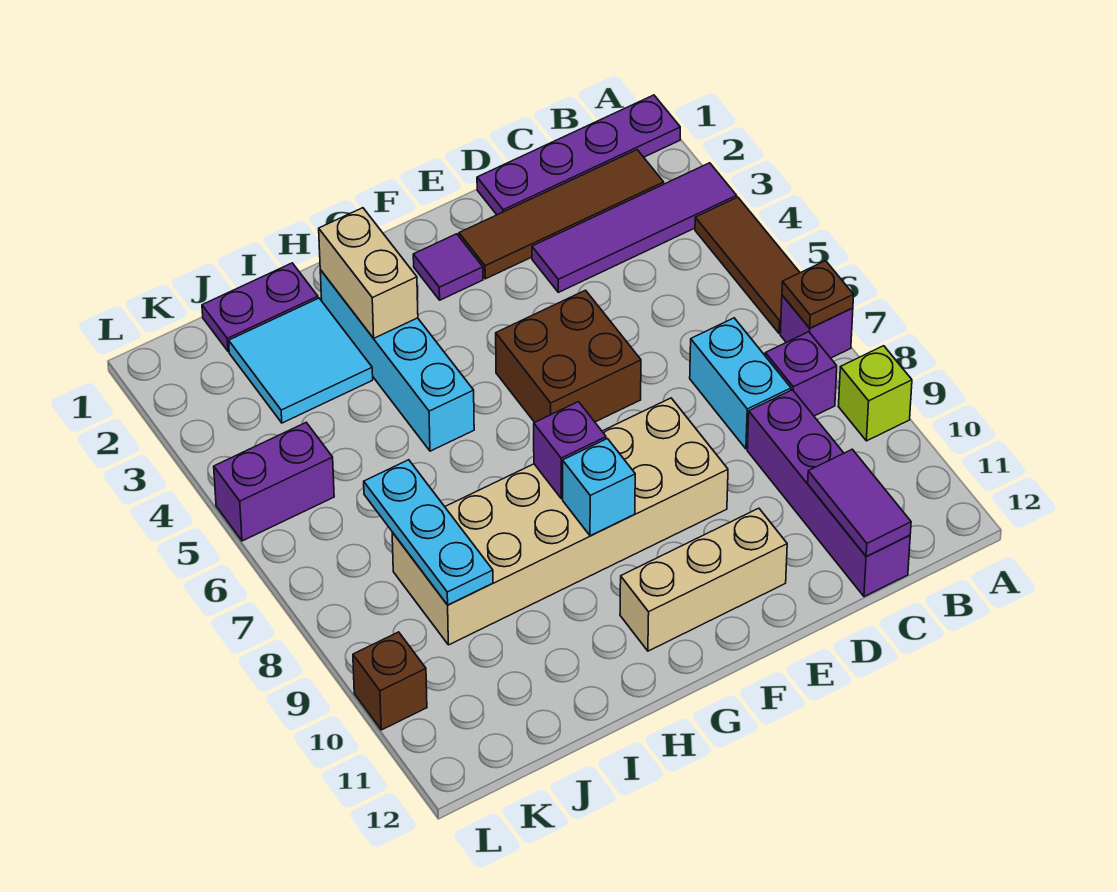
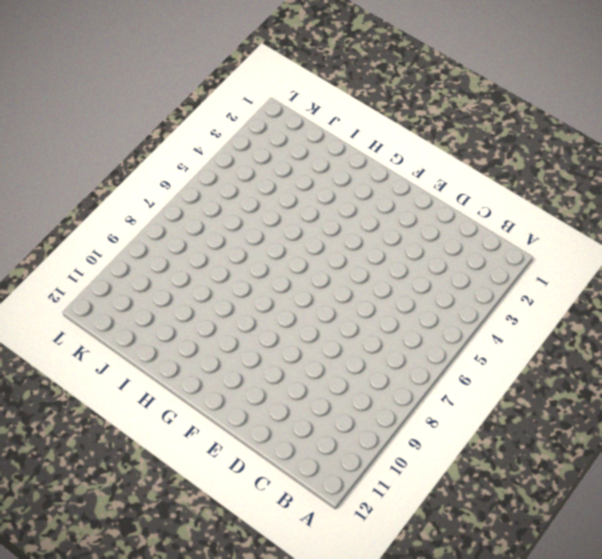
none -> purple 1x4 plate [477,95,680,215]
none -> purple 1x4 tile [532,163,737,292]
none -> brown 1x3 tile [695,197,800,333]

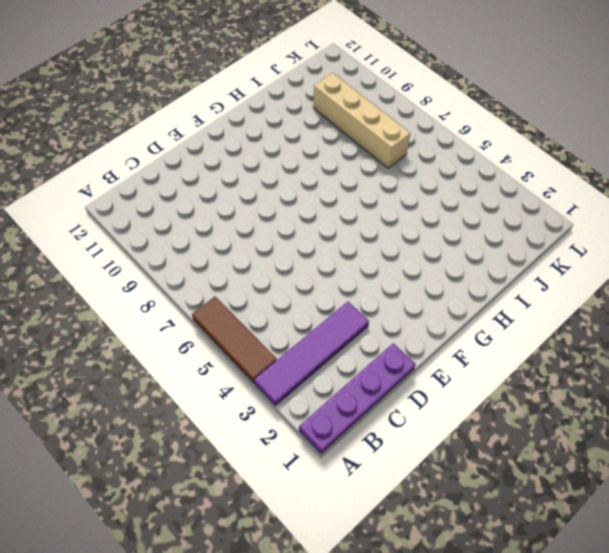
tan 1x4 brick [313,73,410,168] -> tan 2x6 brick [392,398,728,645]
none -> purple 1x1 brick [780,295,853,358]
none -> lime 1x1 brick [838,346,912,441]
none -> brown 1x4 tile [459,150,664,279]

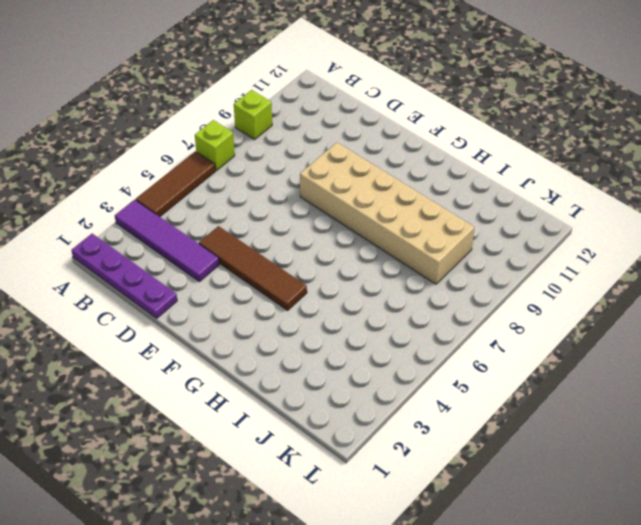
lime 1x1 brick [195,120,235,171] -> purple 1x1 brick [780,295,853,358]
brown 1x4 tile [199,226,307,310] -> brown 1x4 tile moved to [459,150,664,279]
none -> purple 1x1 brick [765,332,837,416]
none -> cyan 1x2 brick [690,318,791,449]
none -> purple 1x4 brick [747,390,910,597]

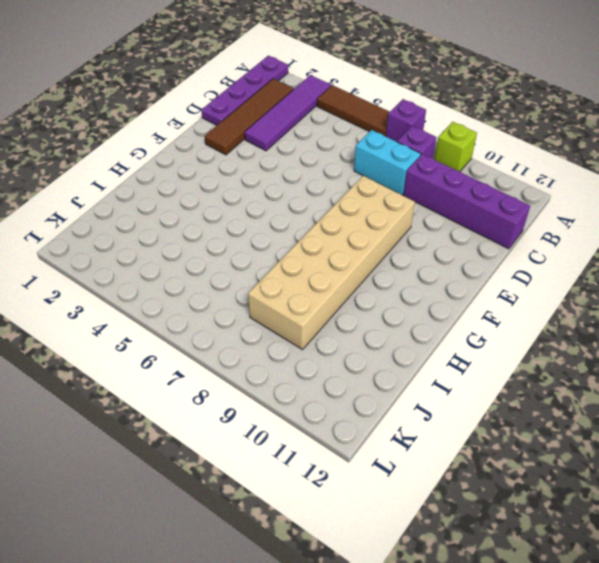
none -> brown 2x2 brick [496,290,641,422]
none -> tan 1x3 brick [620,508,787,651]
none -> purple 1x1 tile [413,234,483,300]

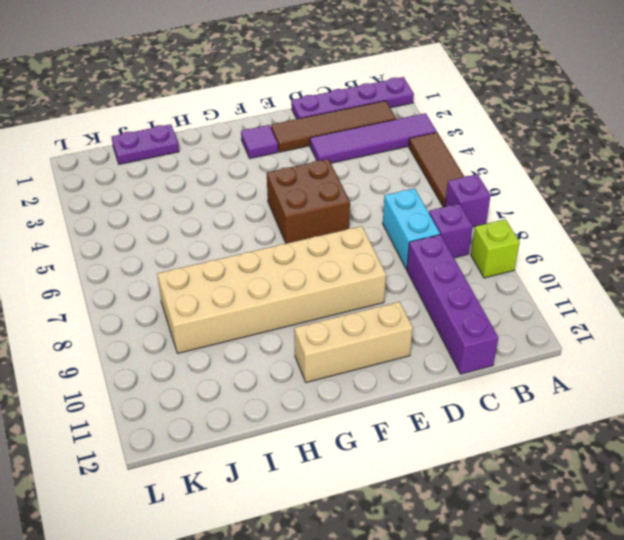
none -> cyan 1x4 brick [320,270,474,451]
none -> cyan 2x2 tile [229,298,373,423]
none -> purple 1x2 brick [214,423,334,541]

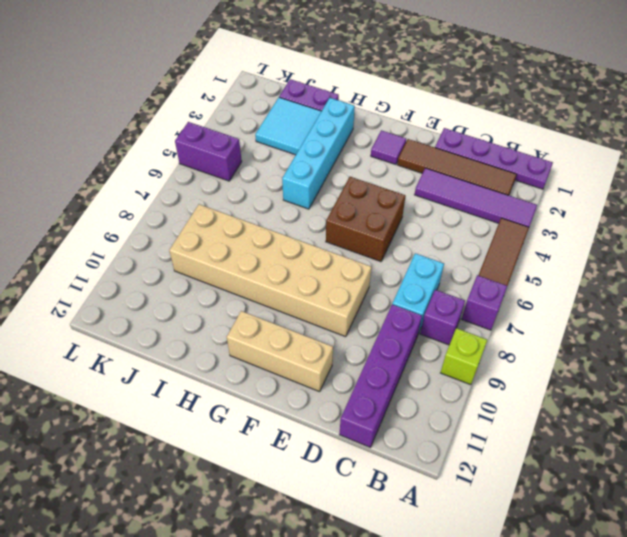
none -> brown 1x1 brick [353,632,427,730]
none -> brown 1x1 plate [782,261,854,328]
none -> purple 1x2 tile [808,449,911,557]

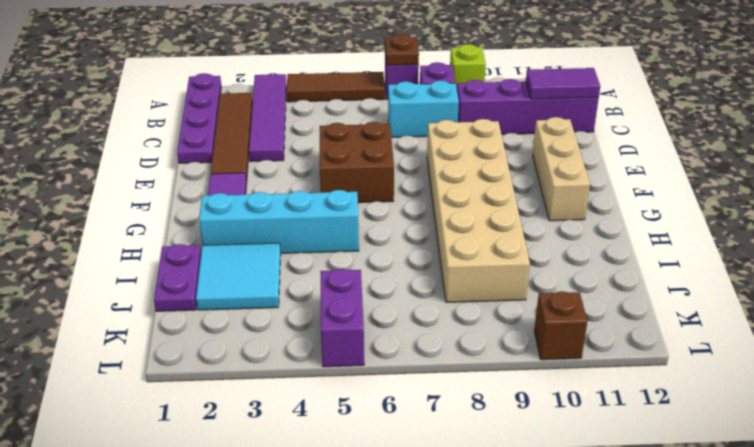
none -> purple 1x1 brick [534,402,606,498]
none -> cyan 1x1 brick [563,439,635,536]
none -> tan 1x2 brick [319,208,418,338]

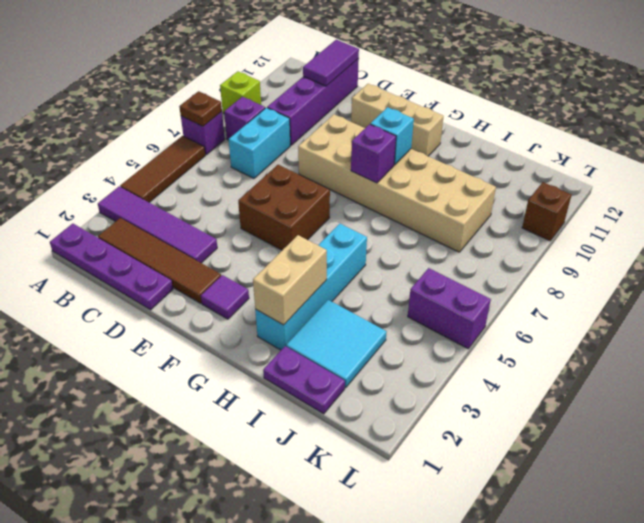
none -> cyan 1x3 plate [364,460,493,605]

